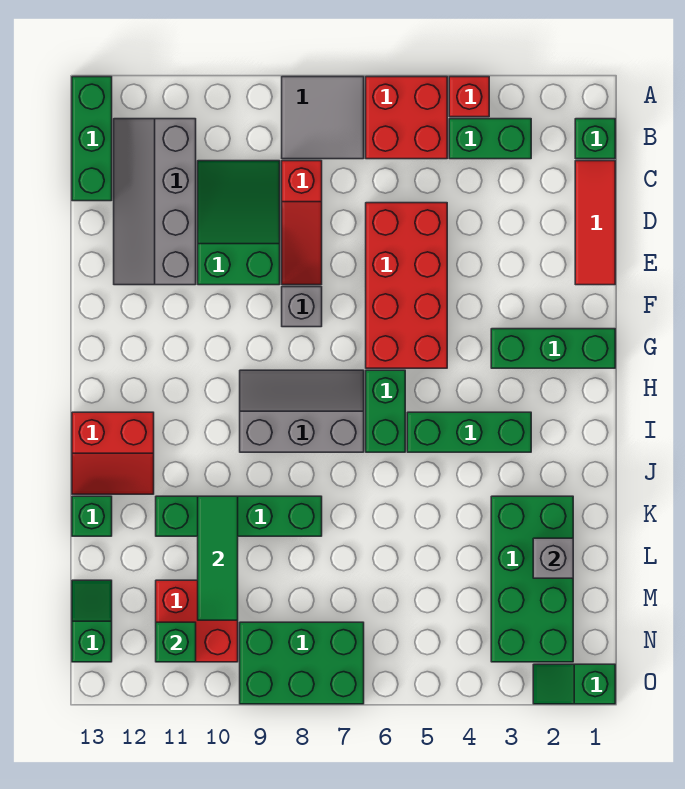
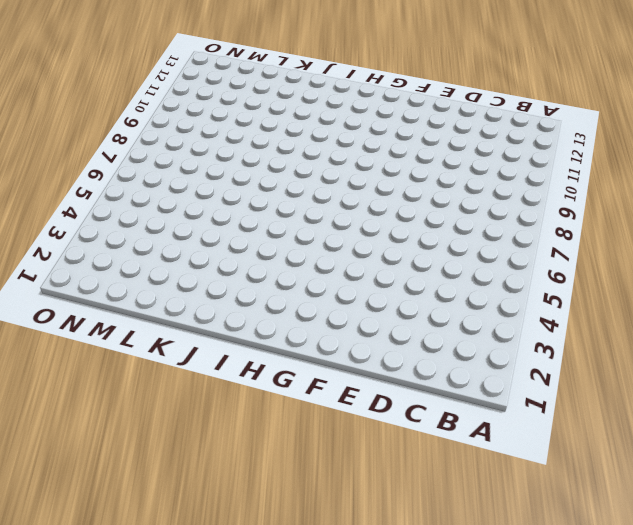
none -> red 1x1 brick [449,77,489,117]
none -> red 2x2 brick [366,77,447,159]
none -> grey 2x2 tile [282,77,364,159]

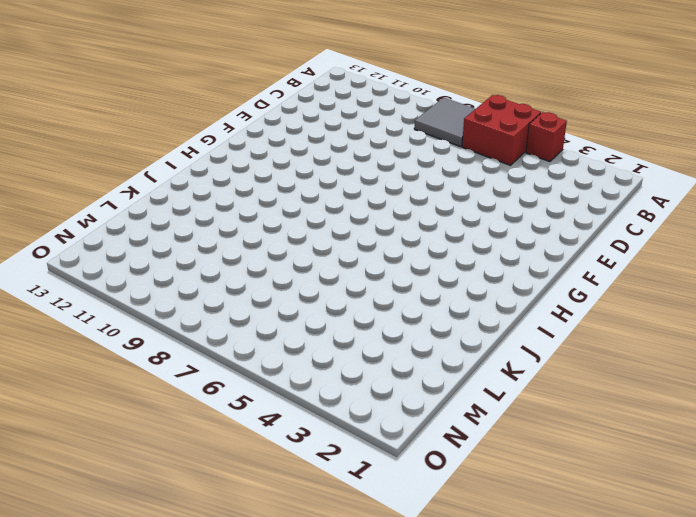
none -> green 1x3 brick [72,77,112,201]
none -> green 1x1 brick [575,119,615,159]
none -> green 1x2 brick [449,119,531,159]

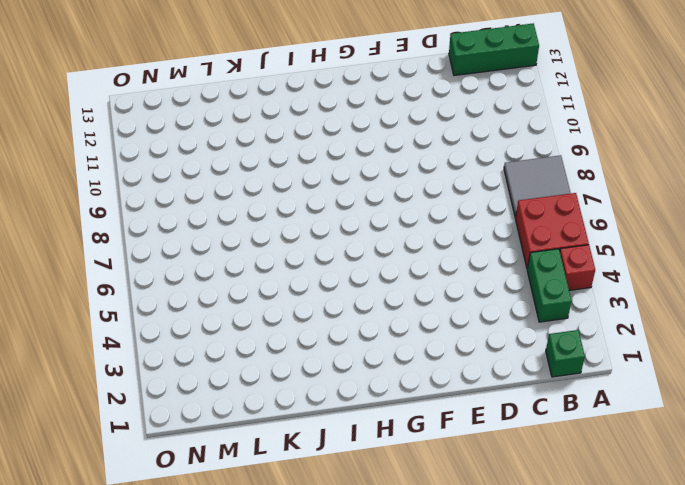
none -> grey 2x4 slope [114,119,196,285]
none -> red 1x3 tile [575,161,615,285]
none -> red 1x3 slope [282,161,322,285]

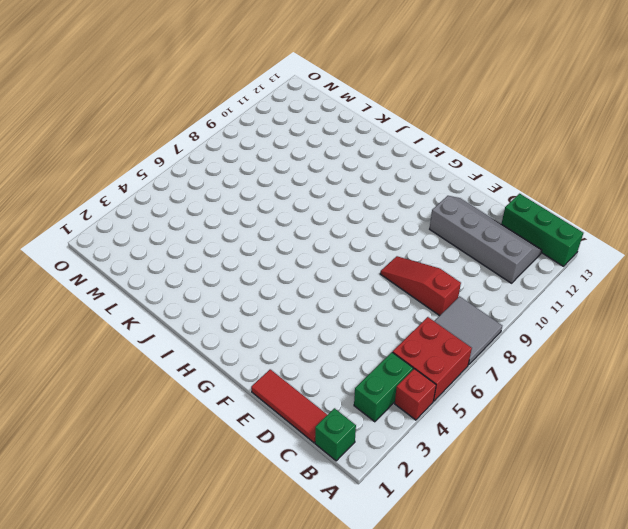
none -> green 2x3 slope [198,161,280,285]
none -> red 2x4 brick [366,203,447,368]
none -> grey 1x1 brick [282,287,322,327]

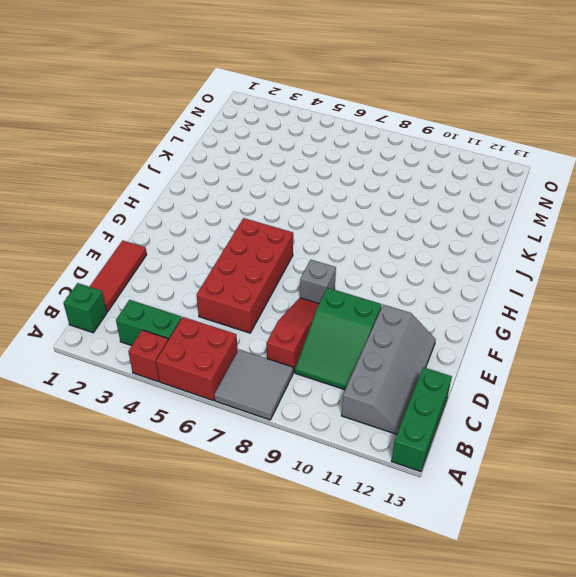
none -> green 1x3 brick [491,329,615,368]
none -> green 1x2 brick [366,370,405,452]
none -> grey 2x3 slope [240,370,364,452]

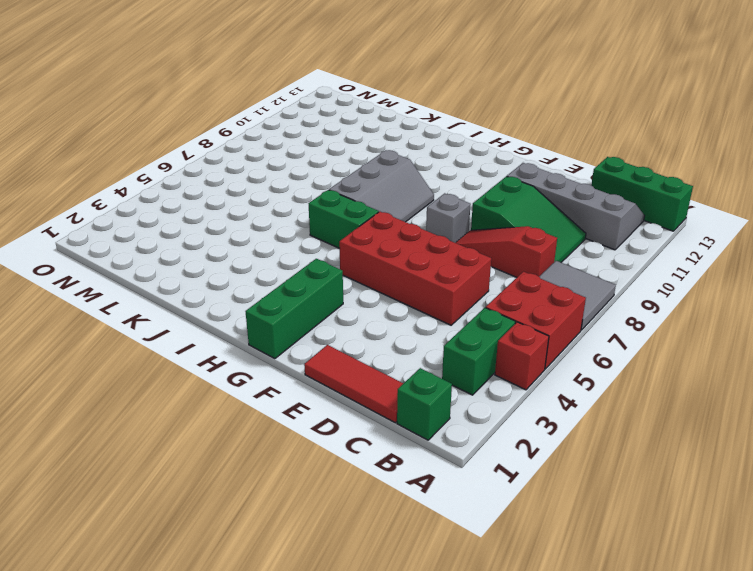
none -> green 1x3 brick [407,412,531,452]
none -> red 2x2 slope [72,412,154,494]
none -> green 2x4 brick [491,496,573,662]

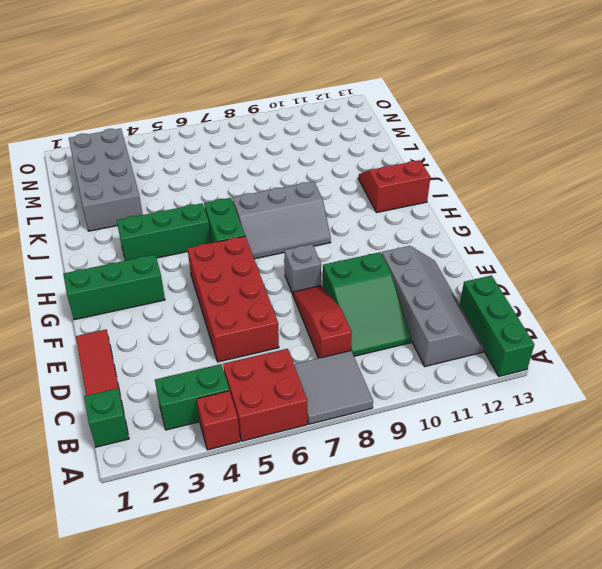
grey 2x4 brick [69,129,143,231] -> green 2x4 brick [491,496,573,662]
none -> green 1x4 brick [156,496,322,536]
none -> green 1x1 brick [72,496,112,536]
none -> red 2x2 brick [156,580,238,662]

